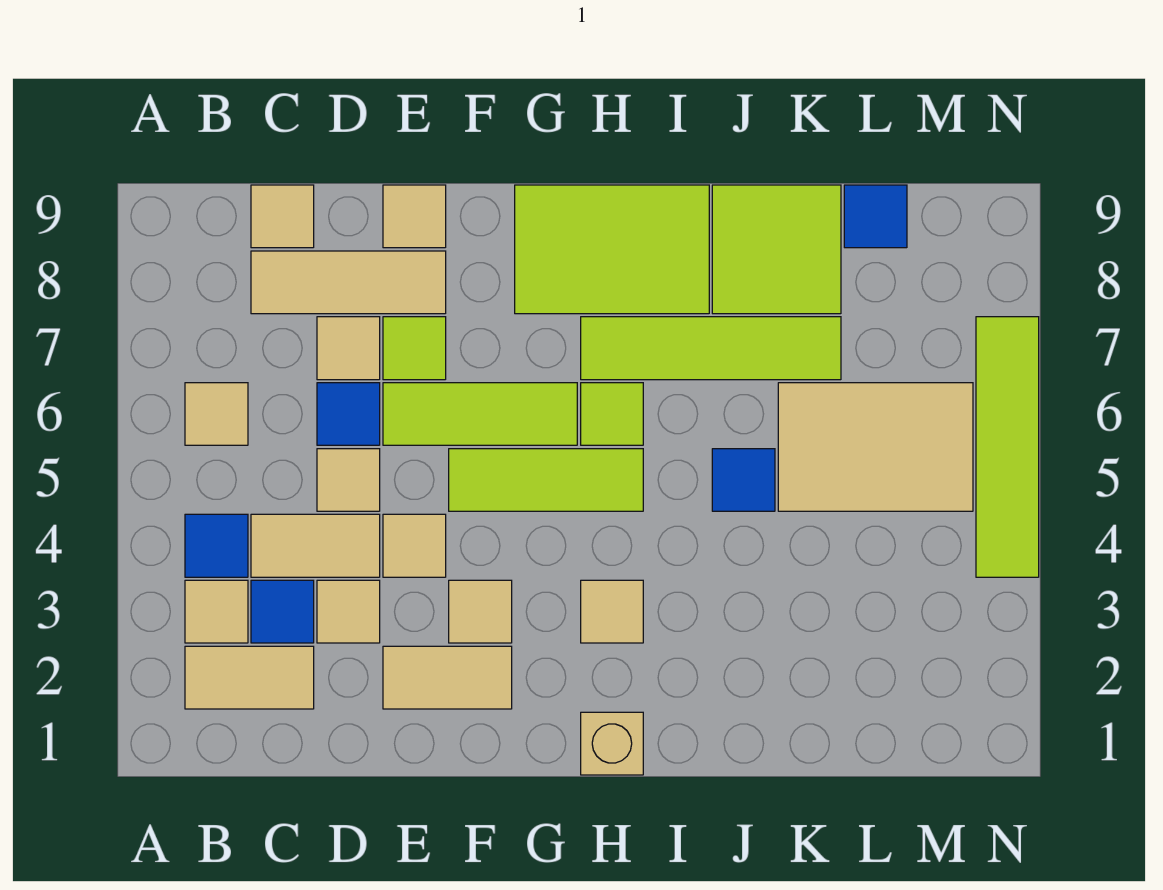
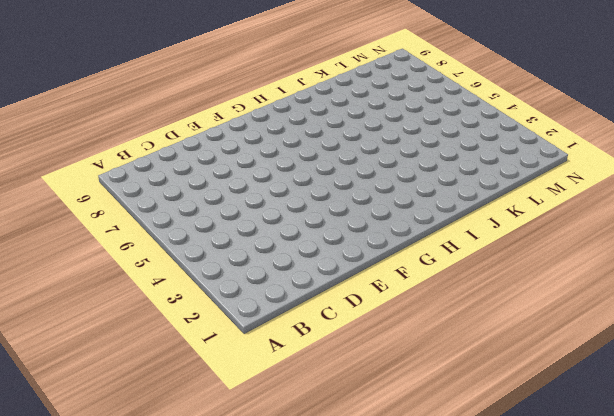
none -> tan 1x2 tile [185,646,314,709]
none -> tan 1x1 tile [185,580,248,643]
none -> blue 1x1 tile [185,514,248,577]

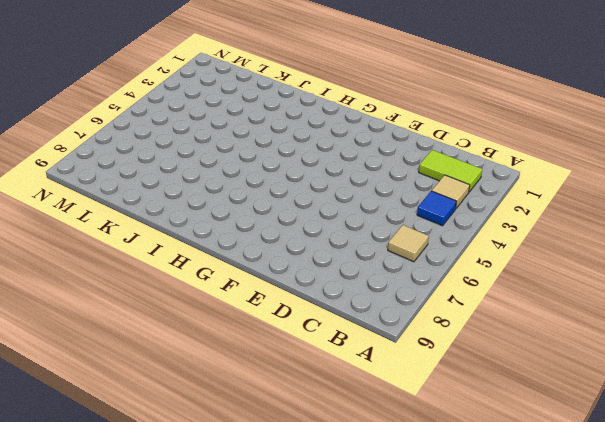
lime 1x2 tile [419,150,482,192] -> tan 1x2 tile [185,646,314,709]
none -> blue 1x1 tile [251,580,314,643]
none -> tan 1x2 tile [251,514,380,577]
none -> tan 1x3 tile [251,251,446,314]

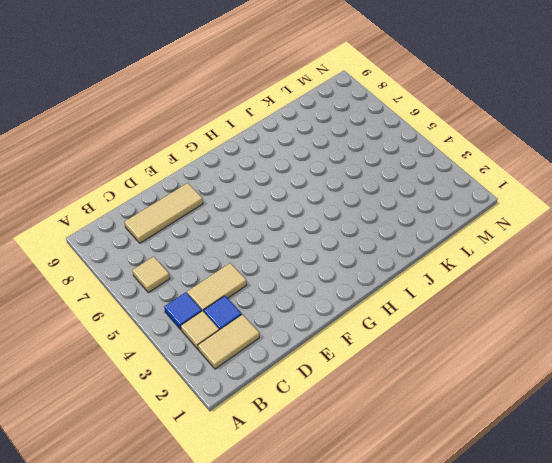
none -> tan 1x1 tile [251,185,314,248]
none -> tan 1x1 tile [317,580,380,643]
none -> tan 1x1 tile [317,449,380,511]

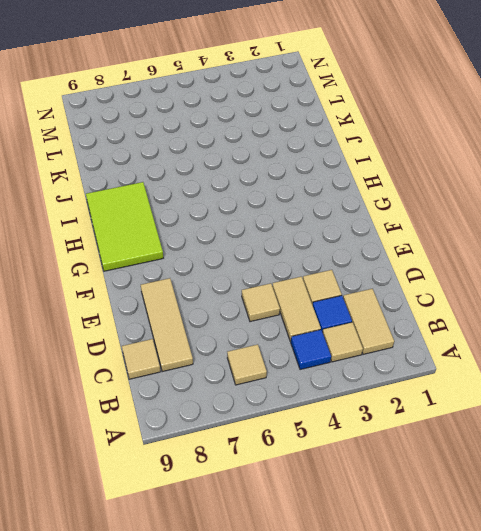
none -> blue 1x1 tile [317,383,380,445]
none -> tan 1x1 tile [317,317,380,380]
none -> tan 1x2 tile [383,646,512,709]

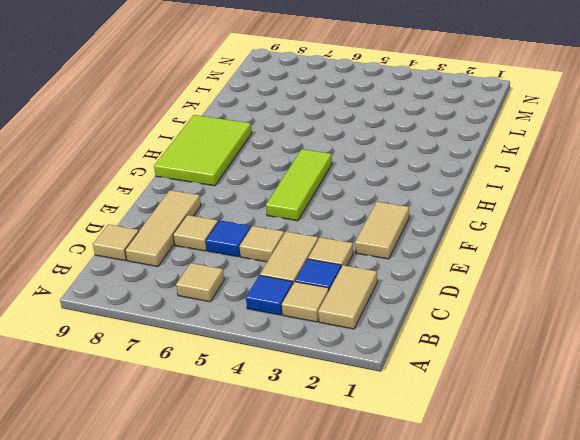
none -> tan 1x1 tile [383,514,446,577]
none -> lime 1x3 tile [383,383,577,445]
none -> lime 1x1 tile [383,317,446,380]

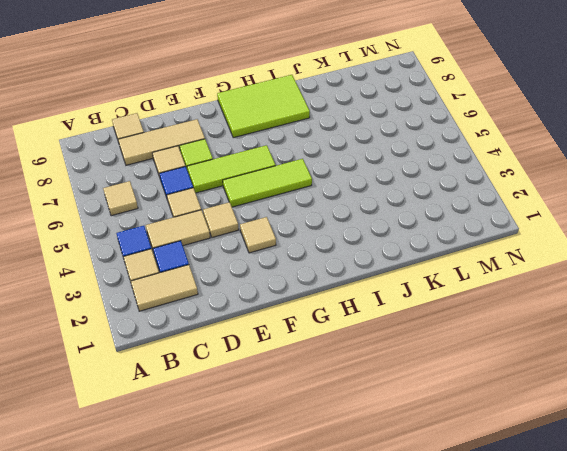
none -> tan 1x1 tile [317,580,380,643]
none -> tan 1x2 tile [383,646,512,709]
none -> tan 1x1 tile [383,185,446,248]

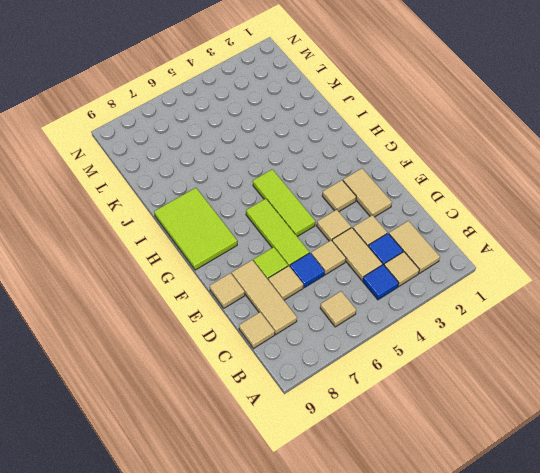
none -> tan 1x1 brick [581,712,643,775]
none -> tan 1x1 tile [581,580,643,643]
none -> lime 1x1 tile [581,383,643,445]

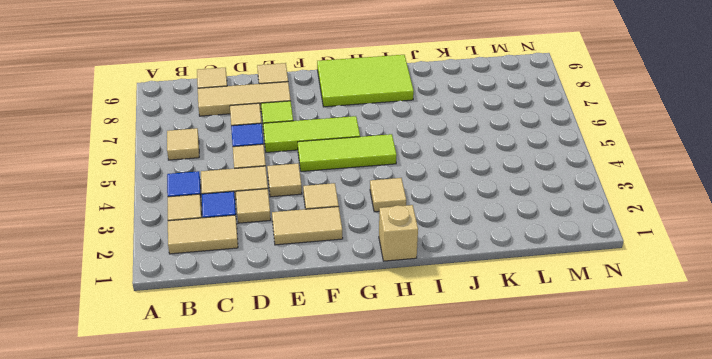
none -> lime 1x1 tile [581,383,643,445]
none -> lime 1x4 tile [581,317,841,380]
none -> blue 1x1 tile [712,449,775,511]

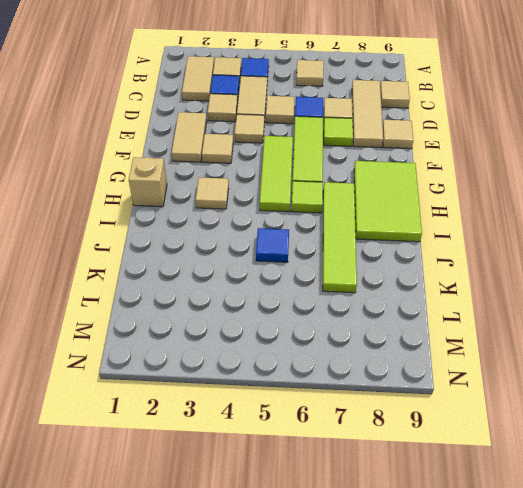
none -> lime 2x2 tile [712,185,841,314]
none -> tan 2x3 tile [778,383,973,511]
none -> blue 1x1 tile [844,185,907,248]

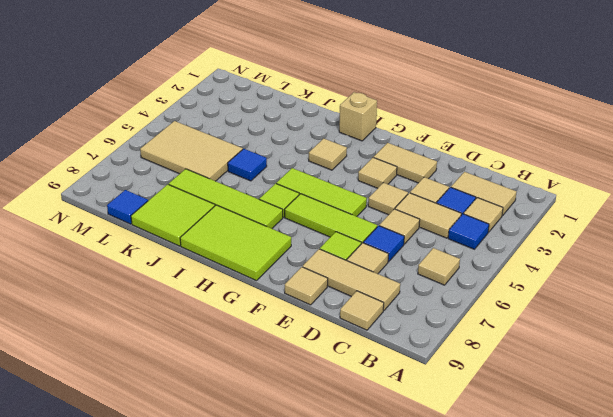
none -> lime 1x4 tile [976,317,1039,577]

